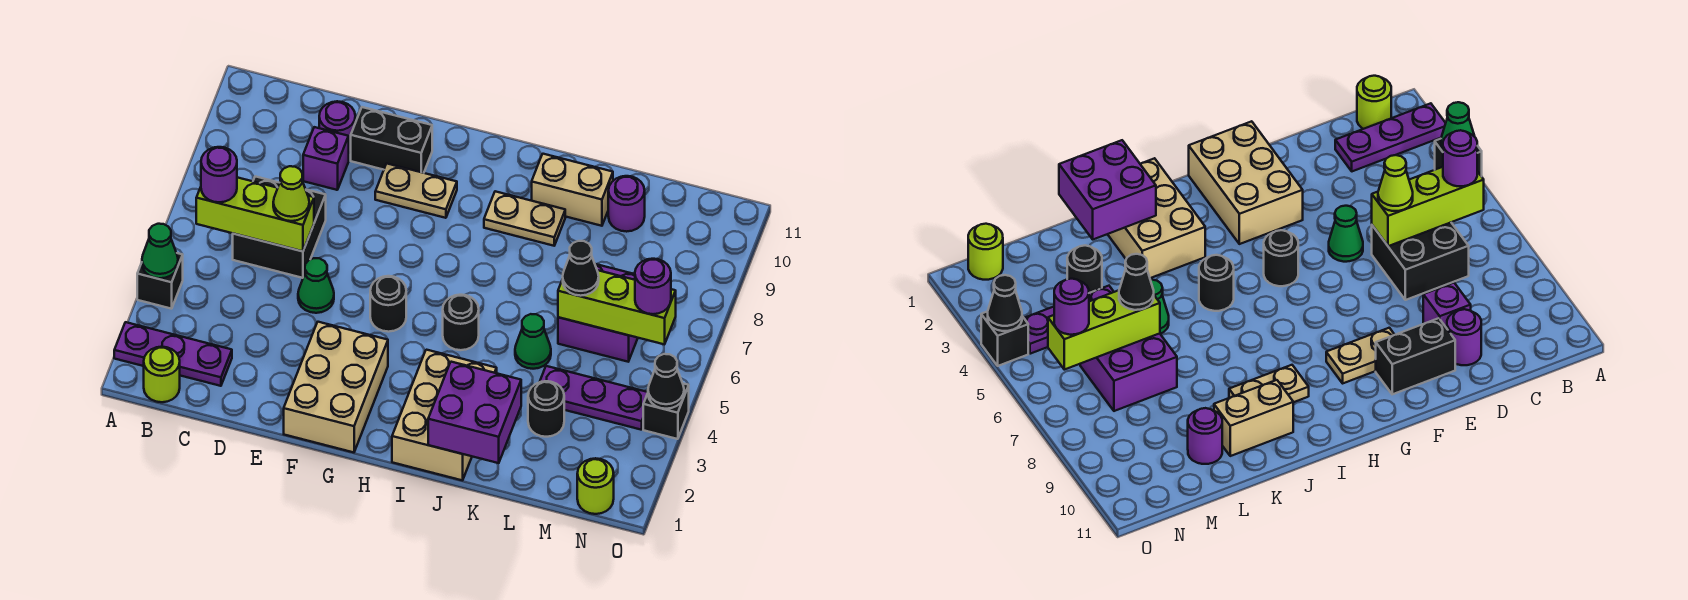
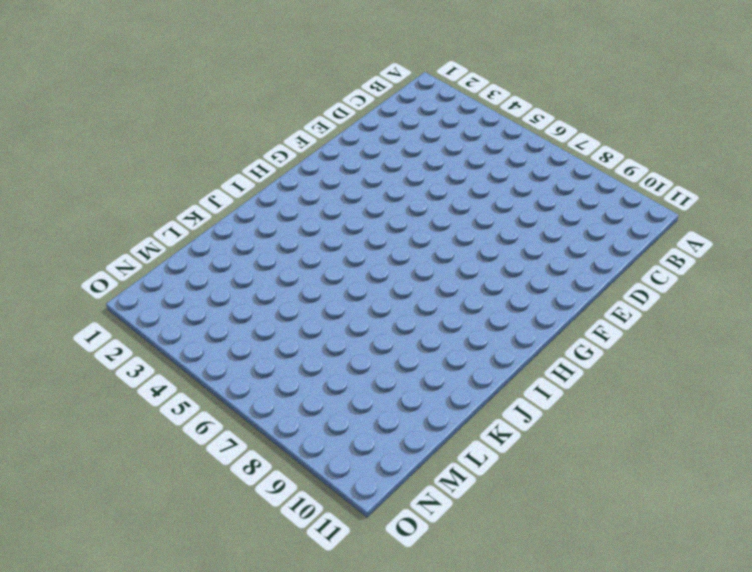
none -> purple 1x3 plate [114,322,232,386]
none -> black 1x1 brick [137,253,183,309]
none -> lime 1x1 round brick [144,347,180,402]
none -> black 2x2 brick [233,176,326,278]

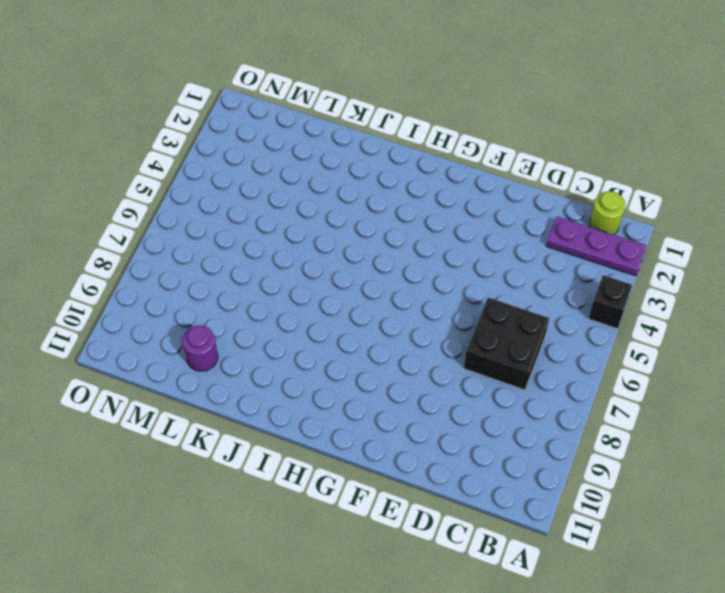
none -> purple 1x1 brick [303,127,349,190]
none -> purple 1x1 round brick [319,101,355,153]
none -> green 1x1 cone [298,258,334,313]
none -> black 1x2 brick [351,107,432,173]

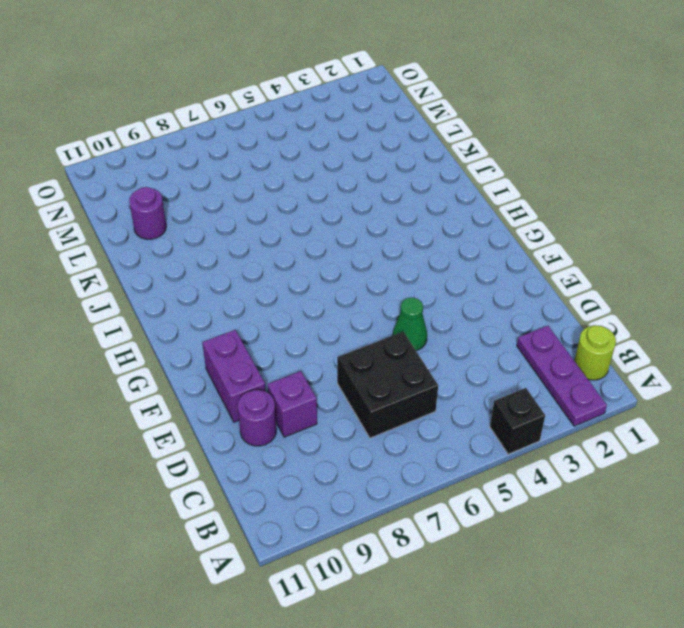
purple 1x2 brick [202,330,266,422] -> black 1x2 brick [351,107,432,173]
none -> tan 2x3 brick [284,322,388,452]
none -> tan 1x2 plate [375,164,457,218]
none -> black 1x1 round brick [370,276,406,332]
none -> tan 2x3 brick [392,350,497,480]

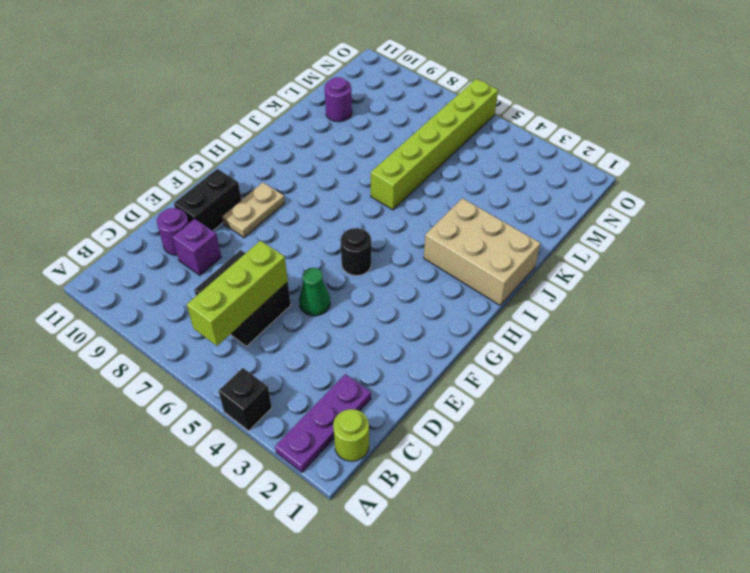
lime 1x6 brick [371,79,498,210] -> purple 2x2 brick [558,264,638,362]
none -> tan 2x3 brick [284,322,388,452]
none -> black 1x1 round brick [443,295,479,350]
none -> tan 1x2 plate [484,191,565,246]
none -> tan 1x2 brick [532,154,613,226]

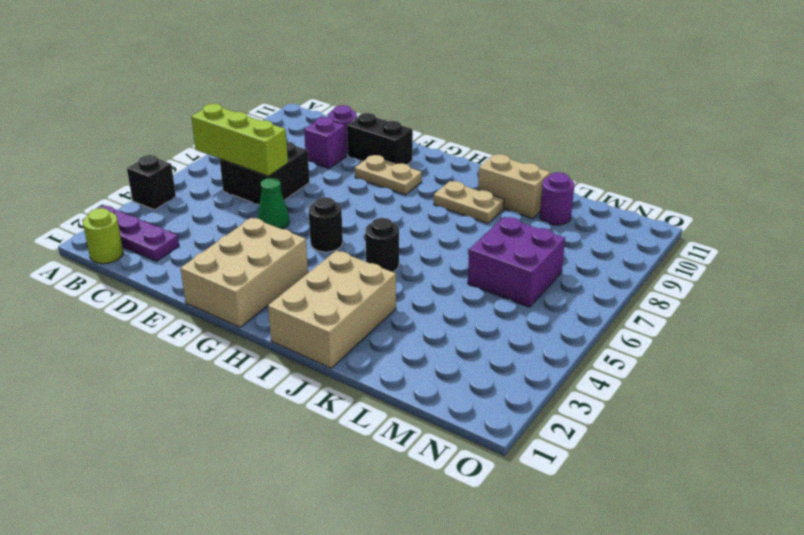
none -> green 1x1 cone [515,314,551,369]
none -> black 1x1 round brick [528,381,564,437]
none -> purple 1x3 plate [540,366,648,430]
none -> lime 1x1 round brick [577,458,614,514]

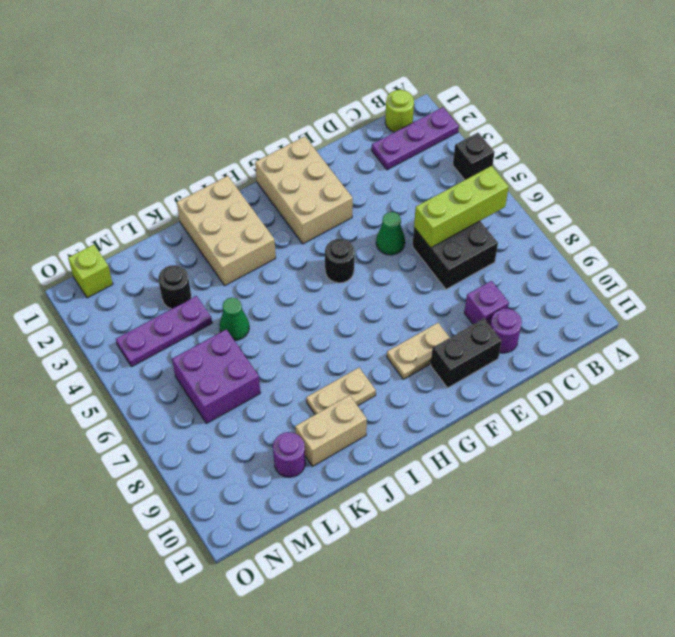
lime 1x1 brick [68,245,113,298] -> lime 1x1 round brick [577,458,614,514]
none -> black 1x1 round brick [443,295,479,350]
none -> black 1x1 brick [643,384,689,439]
none -> green 1x1 cone [142,224,178,278]
none -> purple 2x2 brick [428,362,521,463]

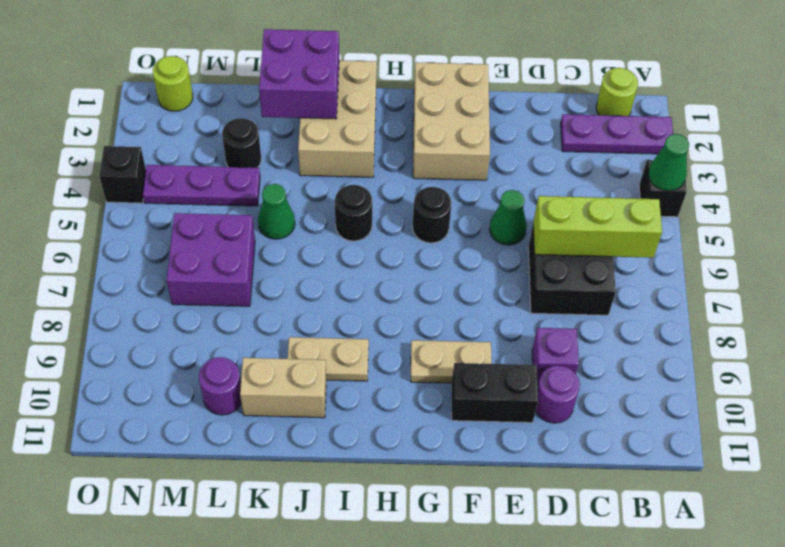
none -> lime 1x3 brick [558,270,676,344]
none -> black 1x1 cone [648,354,684,409]
none -> purple 1x1 round brick [201,147,237,202]
none -> lime 1x1 cone [273,166,309,221]

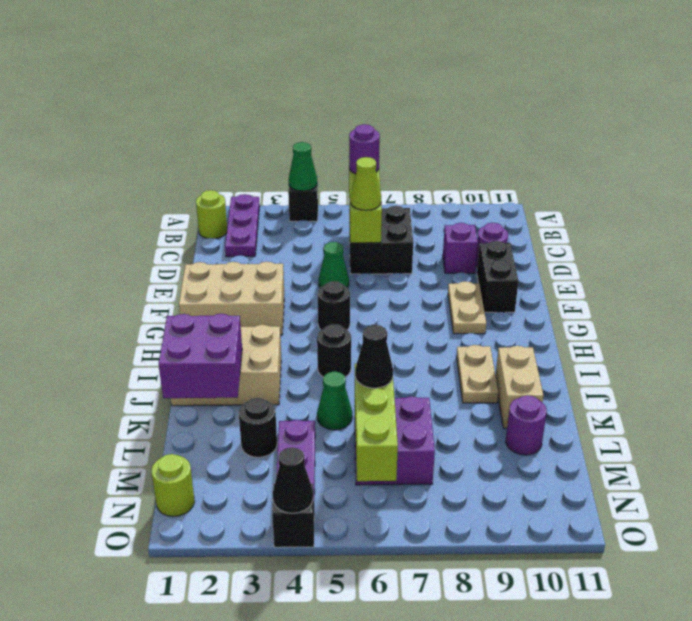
none -> purple 1x1 round brick [635,259,671,314]

